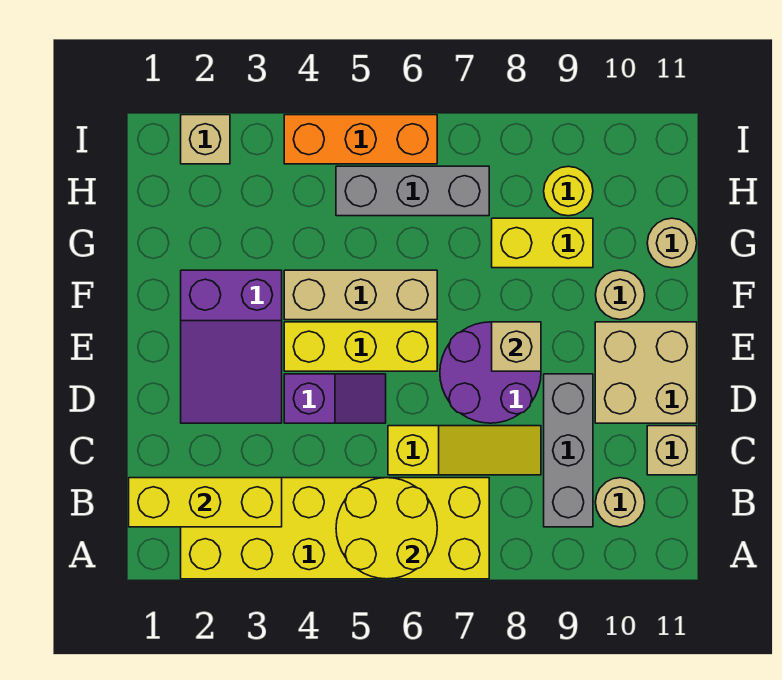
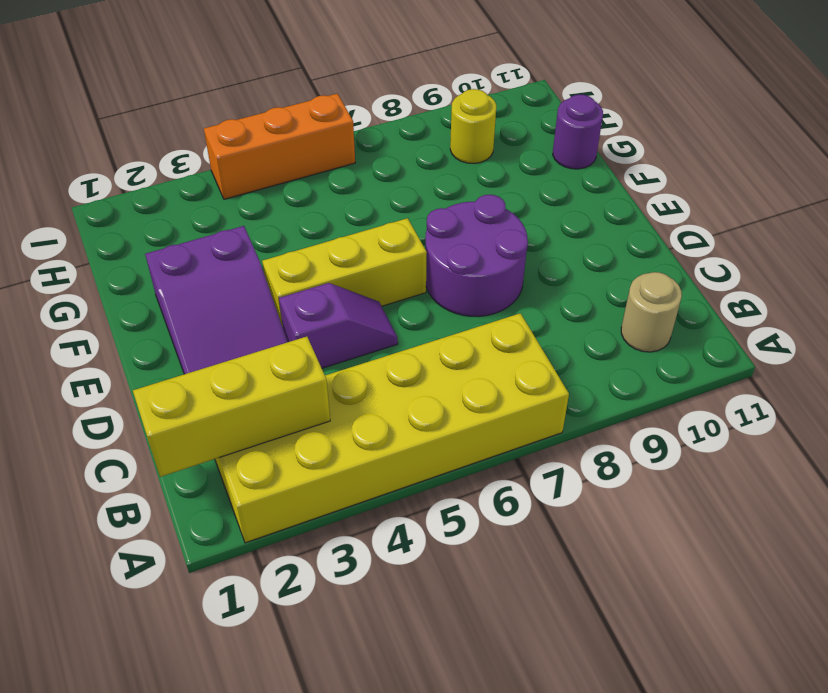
purple 1x1 round brick [553,95,603,169] -> tan 1x1 round brick [647,218,697,268]
none -> grey 1x3 brick [544,374,593,527]
none -> yellow 1x3 slope [388,426,541,475]
none -> tan 1x1 brick [647,426,697,475]

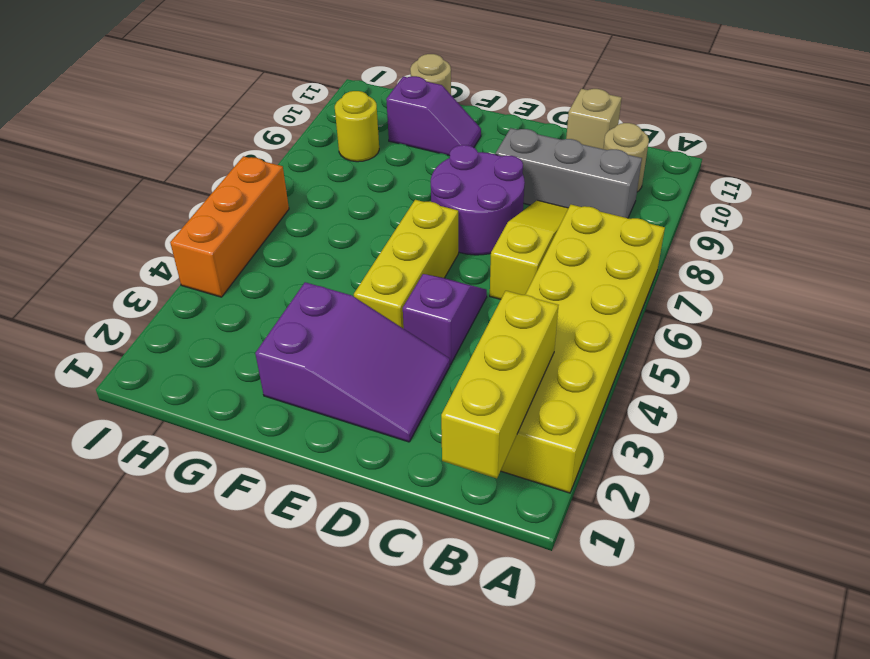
purple 1x2 slope [386,76,481,156] -> tan 1x1 round brick [596,270,645,320]
none -> tan 2x2 brick [595,322,697,423]
none -> tan 1x3 brick [284,270,437,320]
none -> yellow 1x2 brick [492,218,593,268]

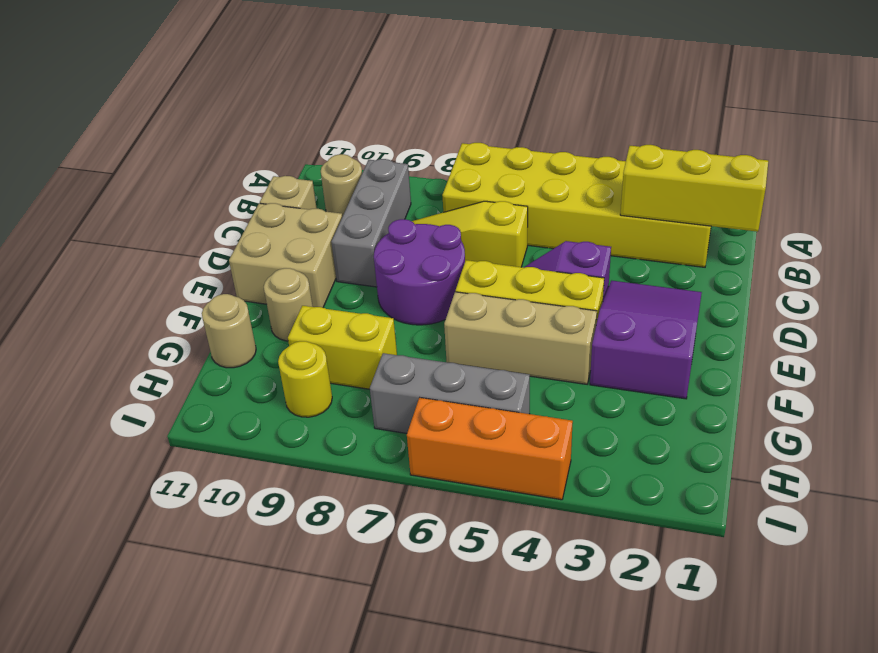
none -> tan 1x1 brick [181,115,230,164]
none -> yellow 2x2 round brick [336,478,437,579]
none -> tan 1x1 brick [492,322,541,371]

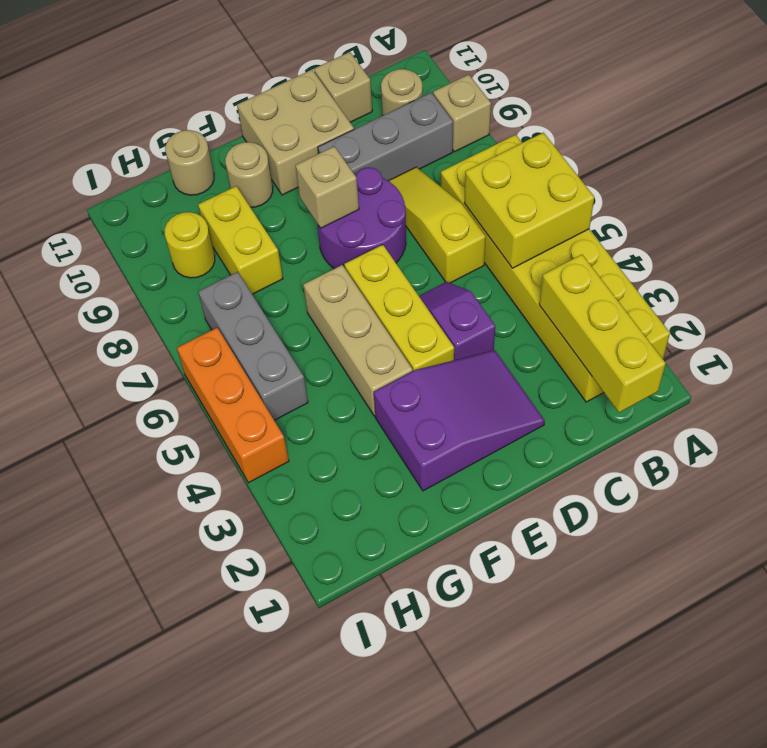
yellow 2x2 brick [464,133,594,268] -> yellow 2x2 round brick [336,478,437,579]
tan 1x1 brick [433,75,491,152] -> tan 1x1 brick moved to [181,115,230,164]

